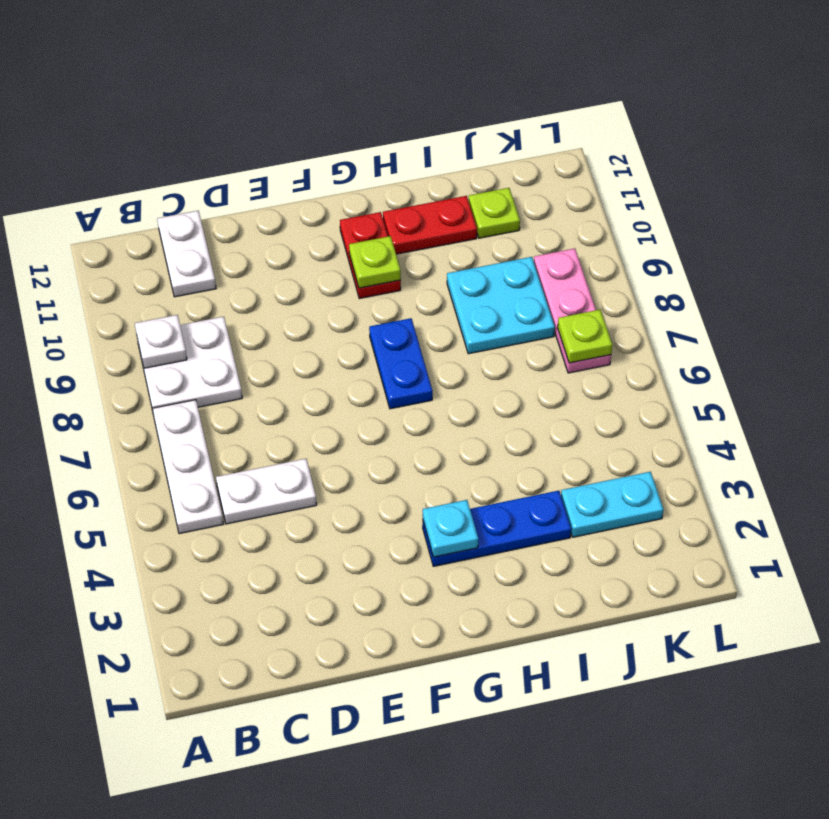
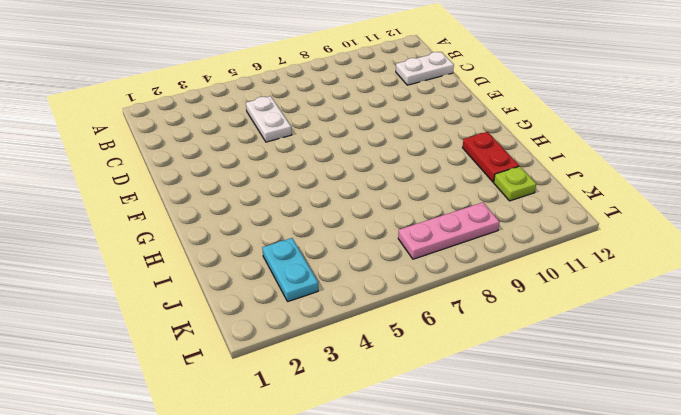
none -> white 1x3 plate [152,400,223,534]
none -> white 2x2 plate [137,317,242,410]
none -> blue 1x3 plate [423,491,571,566]

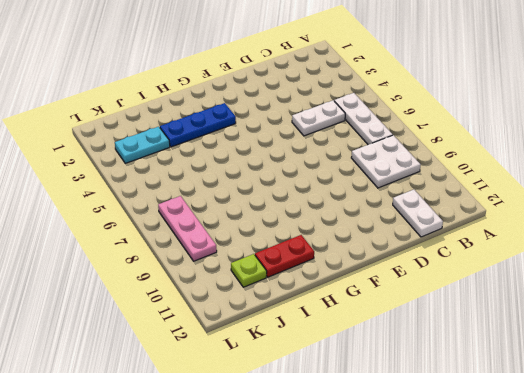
none -> blue 1x2 plate [369,318,433,409]
none -> red 1x2 plate [340,212,401,298]
none -> cyan 2x2 plate [447,257,555,354]

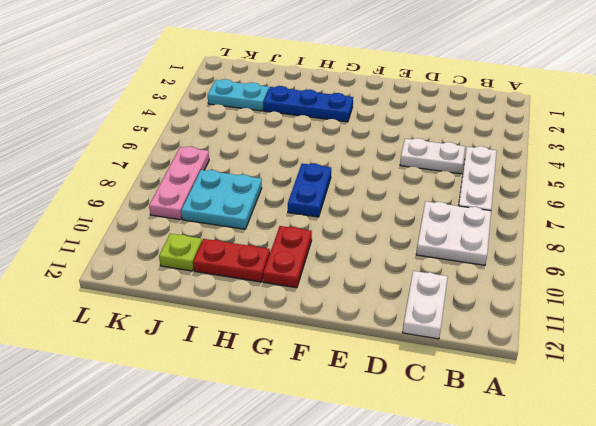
none -> white 1x1 plate [135,315,187,368]
none -> cyan 1x1 plate [423,500,478,557]
none -> lime 1x1 plate [349,236,401,288]

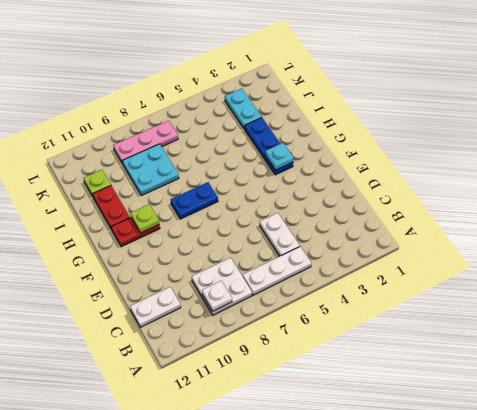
none -> lime 1x1 plate [558,310,612,363]

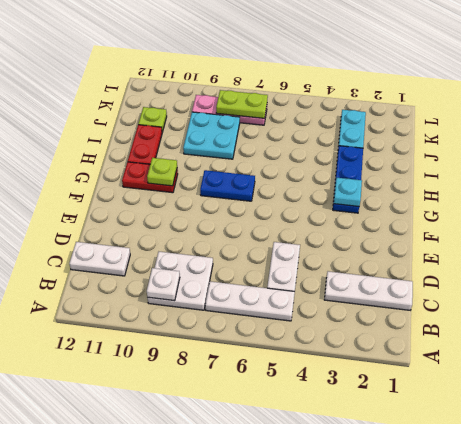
white 1x3 plate [325,271,413,310] -> none
lime 1x2 plate [216,90,268,118] -> lime 1x1 plate [558,310,612,363]

